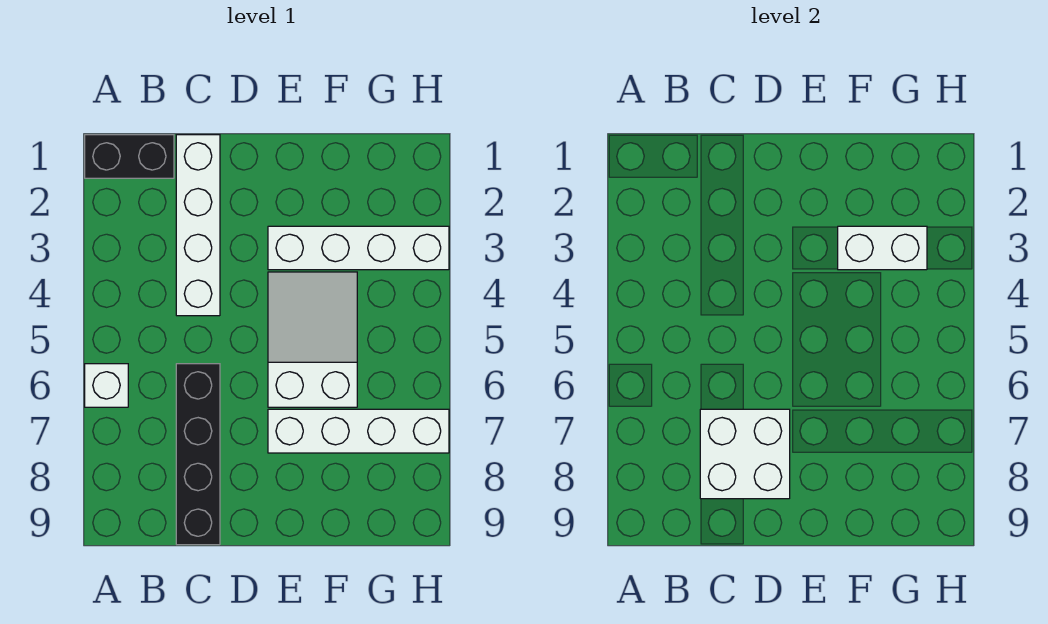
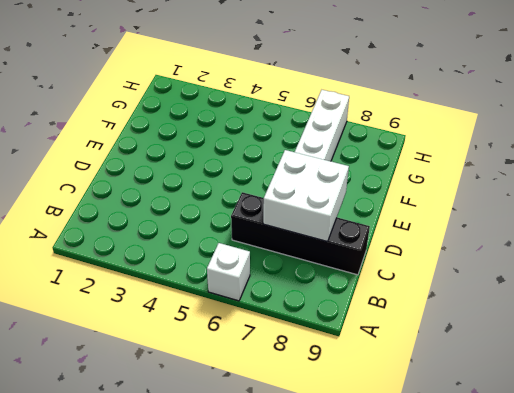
none -> black 1x2 brick [85,135,174,178]
none -> white 1x4 brick [176,135,220,316]

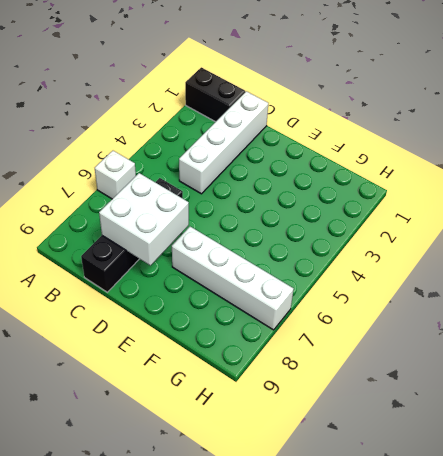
none -> white 1x4 brick [268,226,449,270]
none -> white 2x3 slope [268,272,357,407]

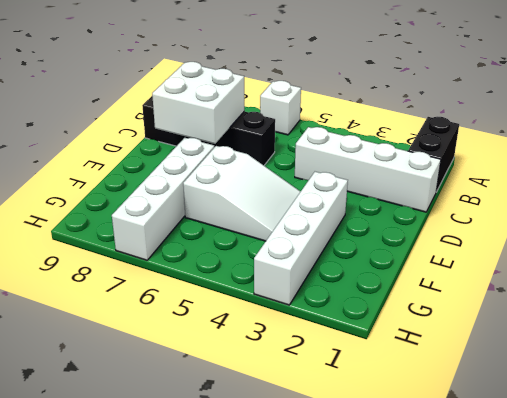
none -> white 1x2 brick [838,226,927,270]

